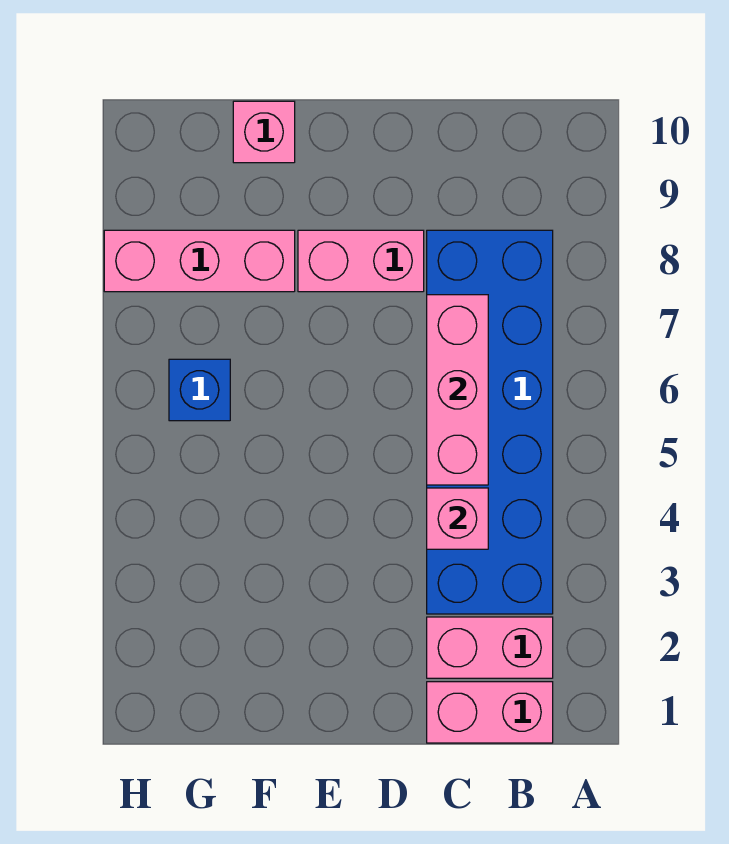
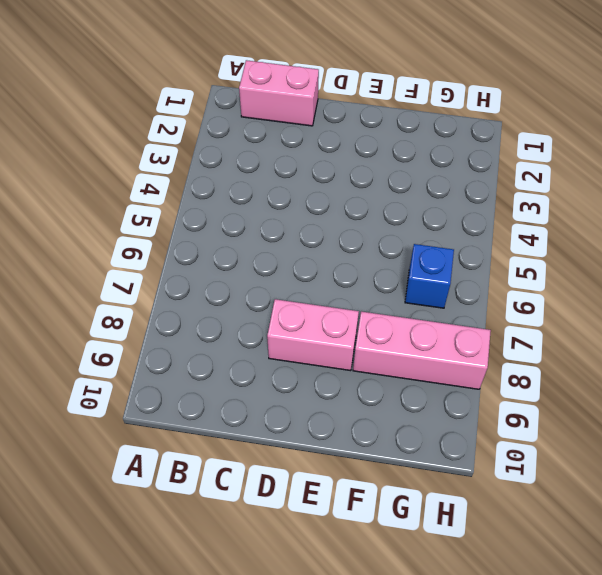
none -> pink 1x2 brick [427,617,553,678]
none -> blue 2x6 brick [427,230,553,614]

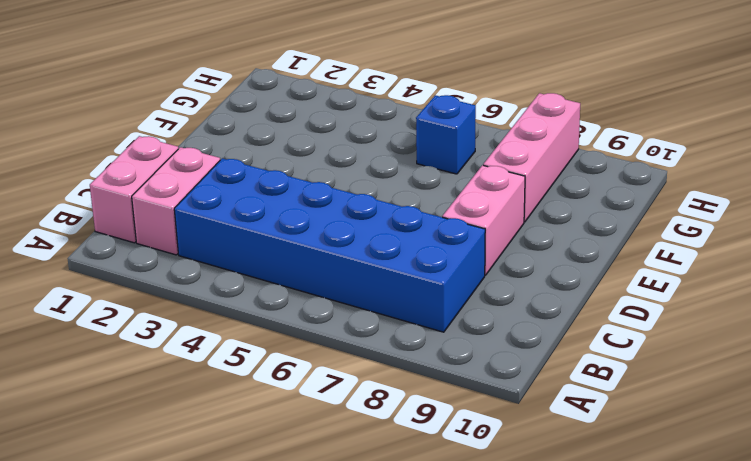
none -> pink 1x1 brick [233,101,295,163]
none -> pink 1x1 brick [427,488,488,549]

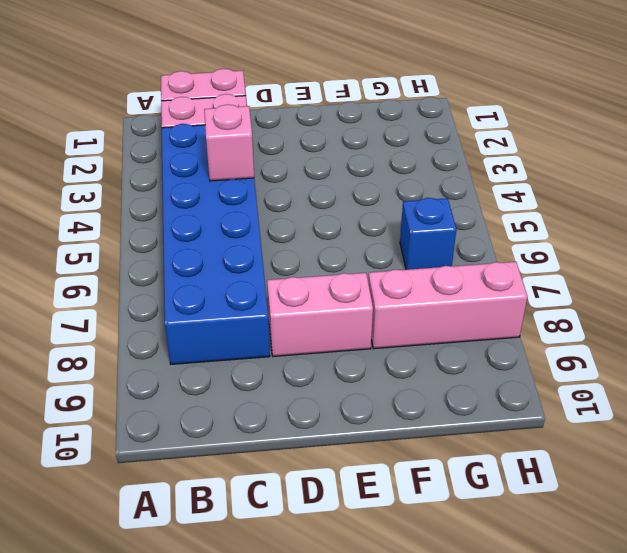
none -> pink 1x1 brick [233,101,295,163]
none -> pink 1x3 brick [427,295,488,485]

